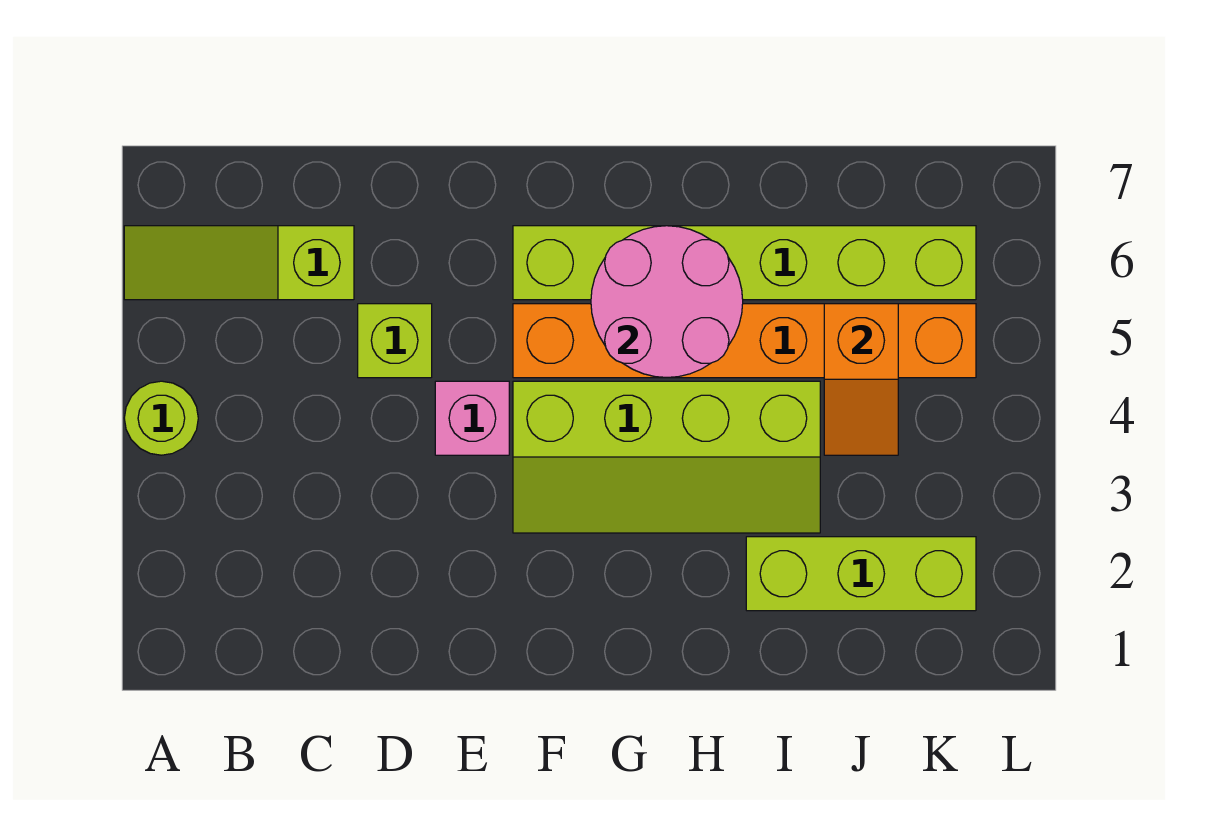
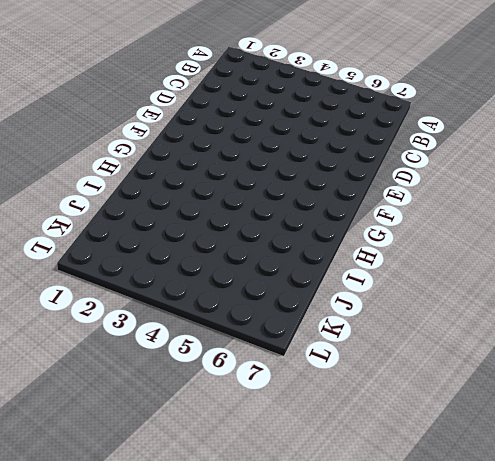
none -> lime 1x1 round brick [124,381,198,455]
none -> lime 1x3 slope [124,226,354,300]

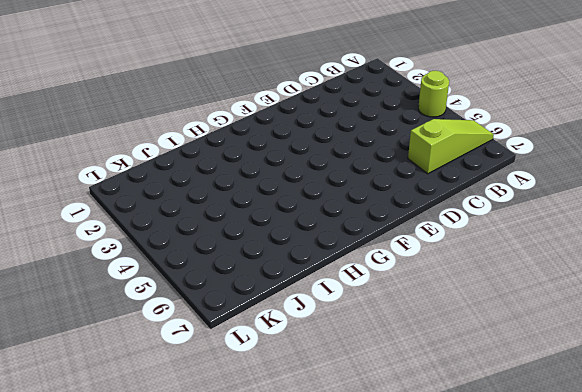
none -> lime 1x1 brick [358,304,432,378]
none -> pink 1x1 brick [435,381,509,455]

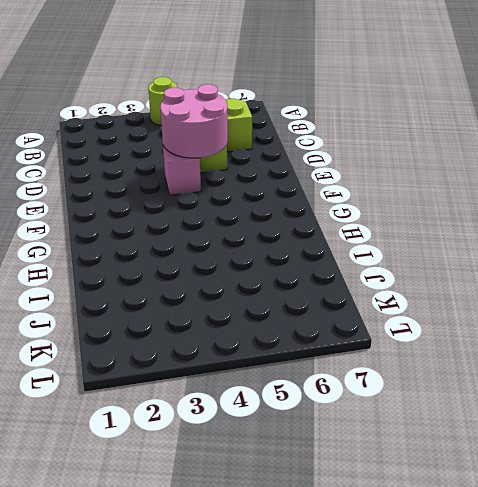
pink 2x2 round brick [160,84,228,158] -> pink 2x2 round brick moved to [591,226,743,378]
none -> lime 2x4 slope [513,381,820,533]
none -> orange 1x6 brick [513,304,976,378]

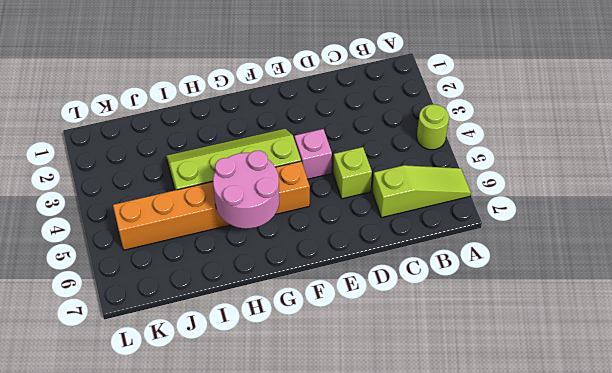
none -> lime 1x6 brick [513,226,976,300]
none -> lime 1x3 brick [746,537,976,611]

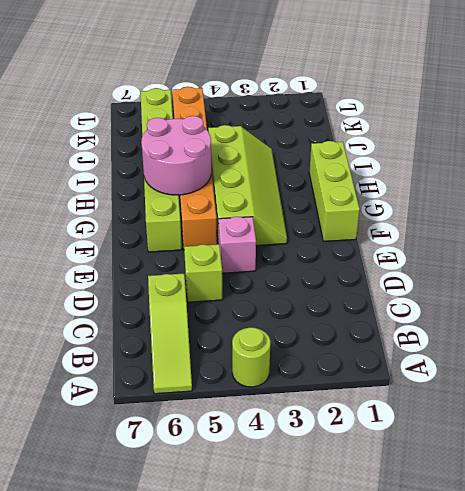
lime 1x3 brick [309,141,360,241] -> lime 1x3 brick moved to [746,537,976,611]
none -> orange 1x2 slope [824,304,898,455]

